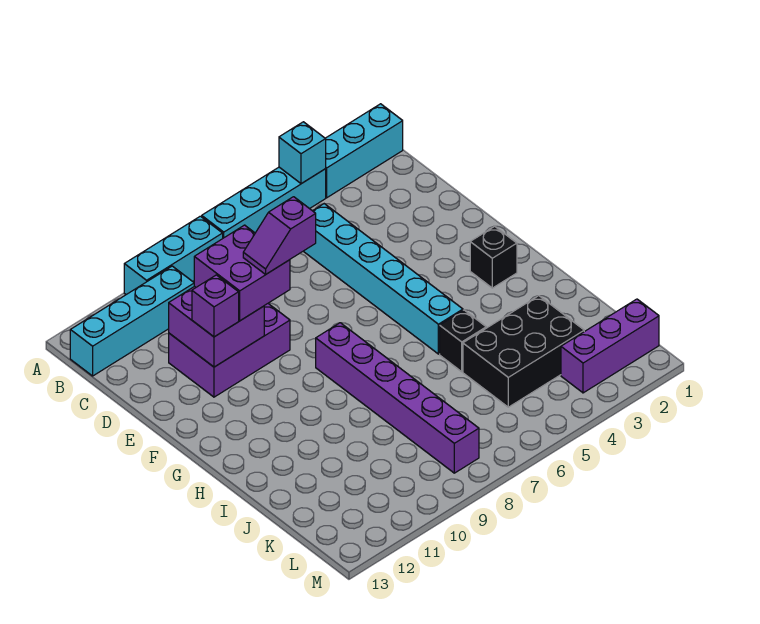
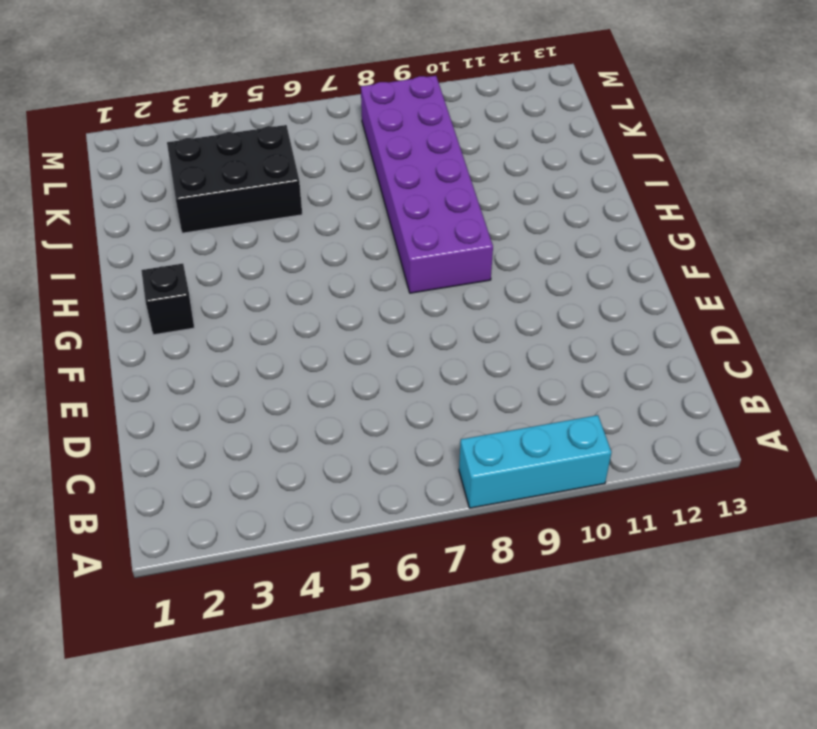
purple 2x6 brick [361,76,493,293] -> purple 1x6 brick [316,323,479,473]
none -> cyan 1x3 brick [325,104,403,198]
none -> cyan 1x4 brick [202,167,326,238]
none -> cyan 1x4 brick [70,266,194,376]

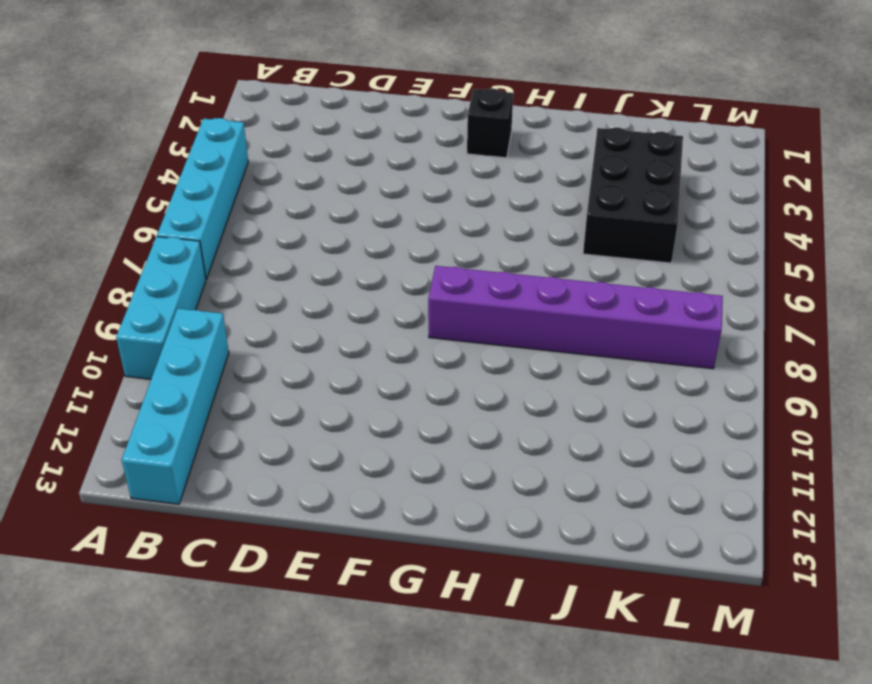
none -> cyan 1x3 brick [325,104,403,198]
none -> cyan 1x6 brick [303,204,463,354]
none -> purple 2x3 brick [169,304,290,397]

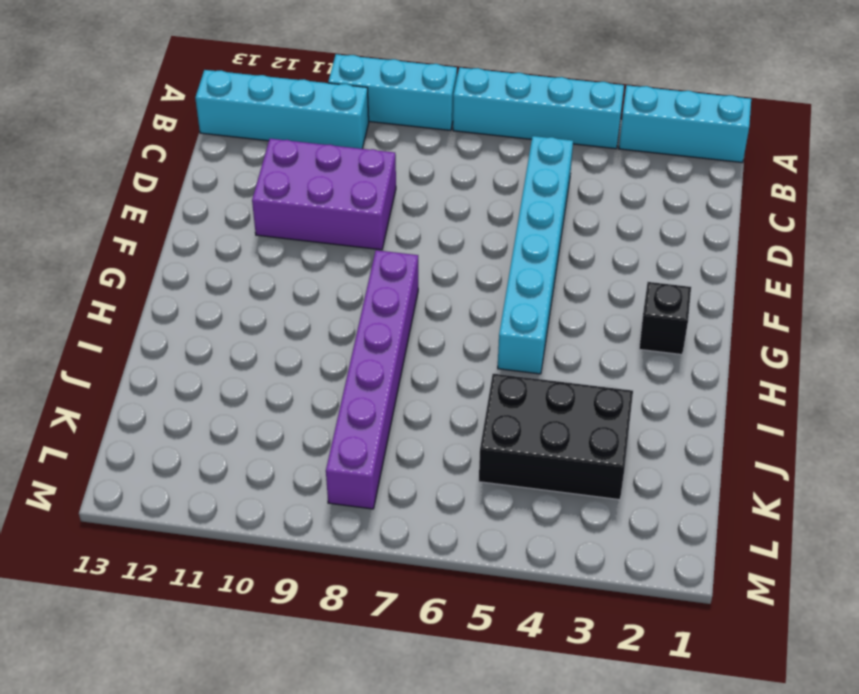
none -> black 1x1 brick [440,310,486,372]
none -> purple 1x3 brick [561,299,659,393]
none -> cyan 1x1 brick [279,122,326,184]

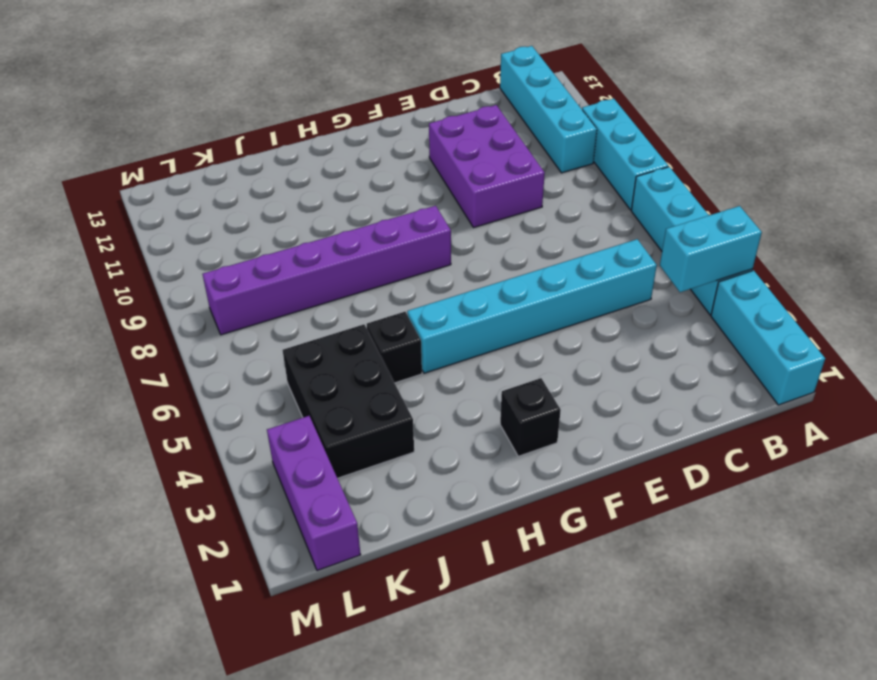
cyan 1x2 brick [660,206,762,292] -> cyan 1x1 brick [279,122,326,184]
none -> purple 2x2 brick [169,286,264,367]
none -> purple 2x2 brick [194,225,290,321]
none -> purple 1x1 brick [192,275,239,337]

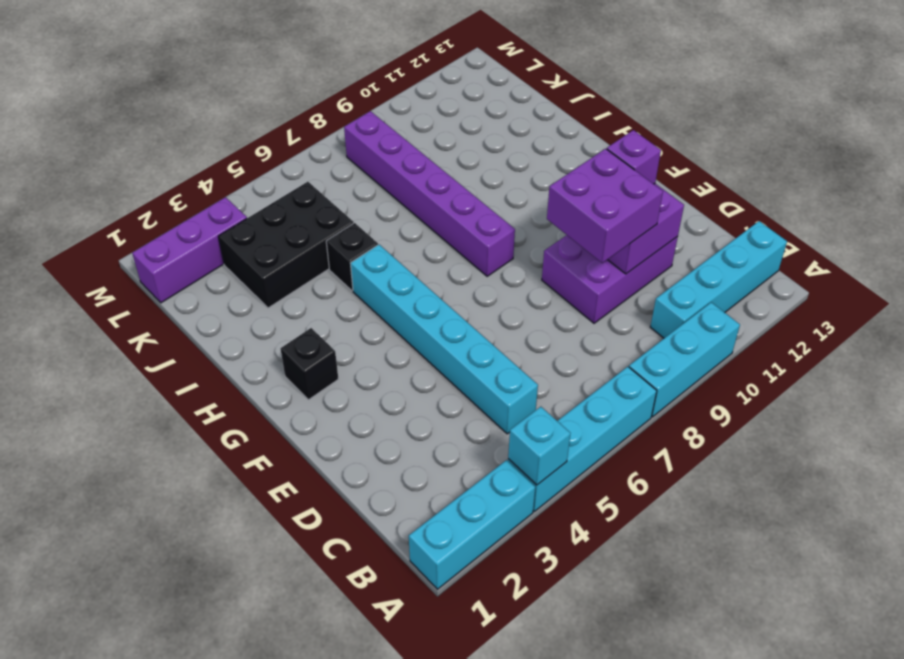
none -> purple 1x2 slope [243,197,316,274]

